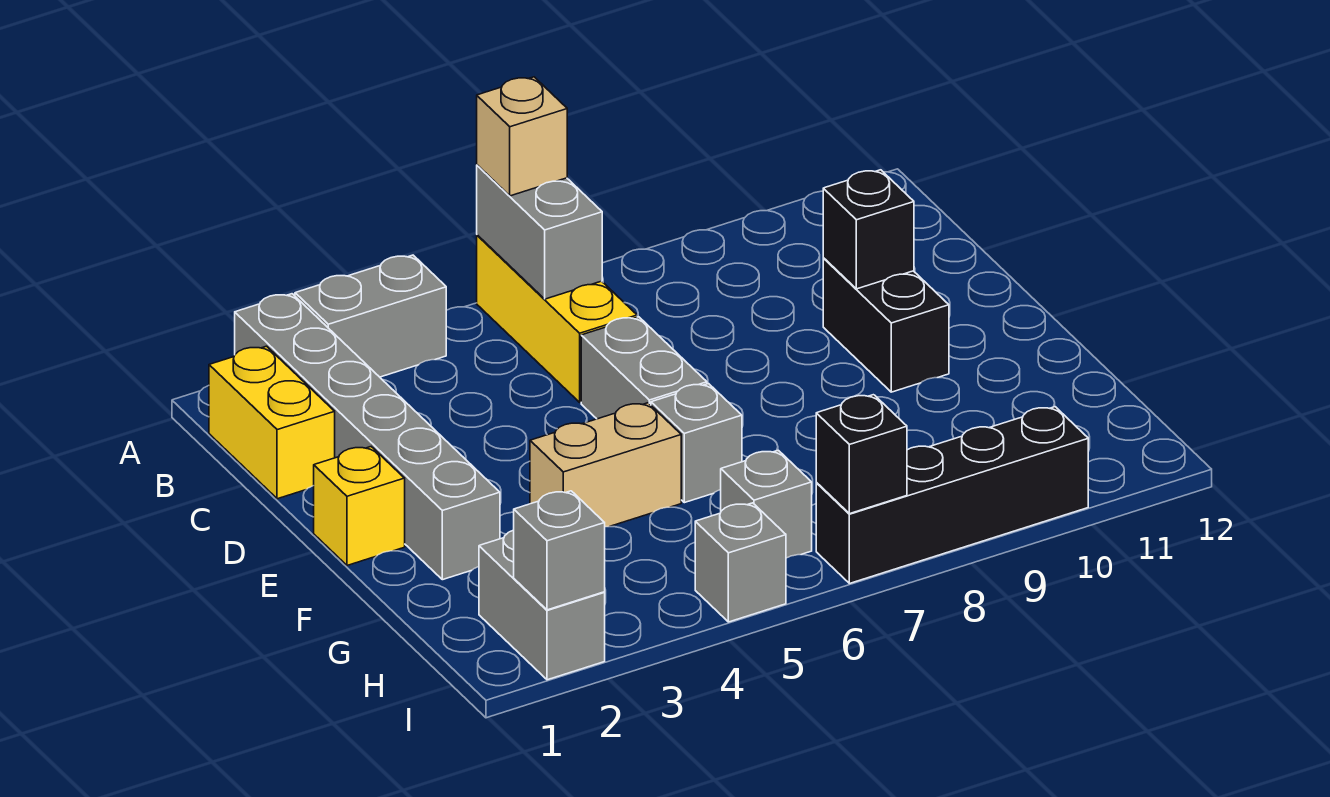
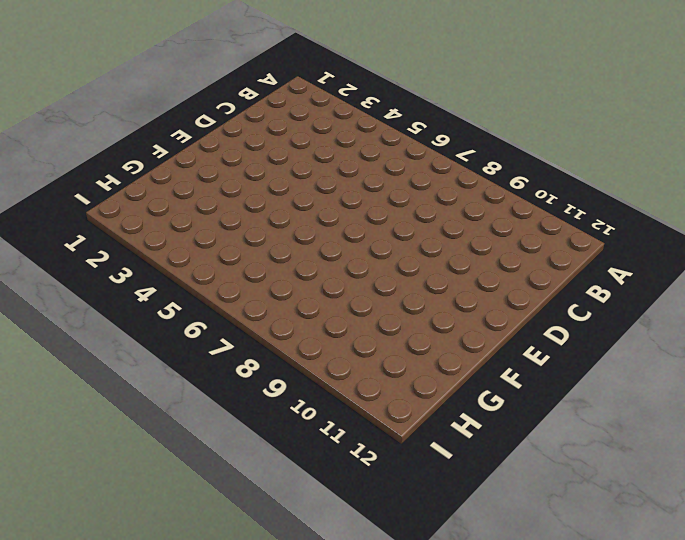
none -> grey 1x6 brick [235,294,500,580]
none -> grey 1x2 brick [295,255,446,377]
none -> yellow 1x3 brick [477,235,637,402]

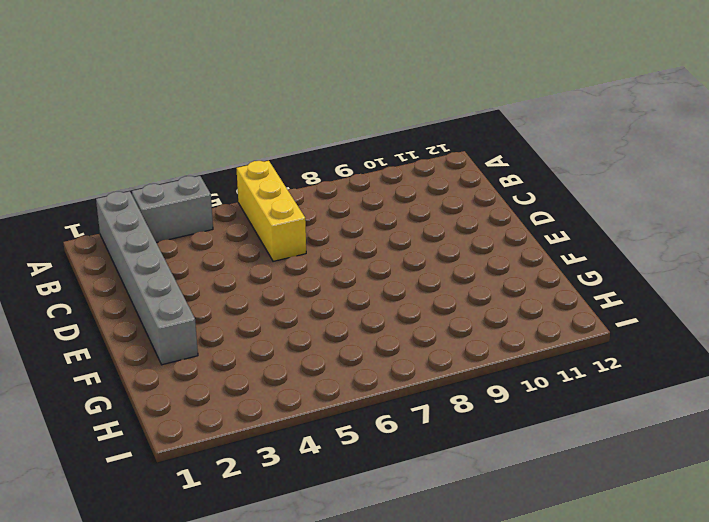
none -> yellow 1x2 brick [209,346,335,499]
none -> grey 1x2 brick [581,317,707,419]
none -> black 1x2 brick [823,258,949,392]

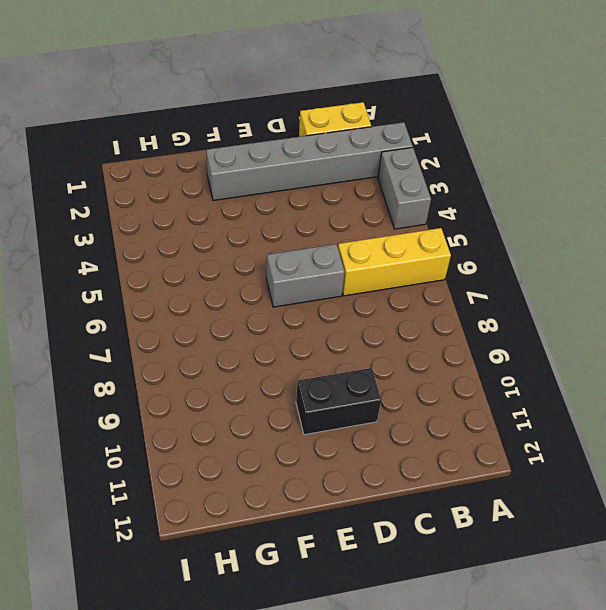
none -> yellow 1x1 brick [314,447,405,565]
none -> tan 1x2 brick [530,403,681,527]
none -> grey 1x1 brick [651,384,742,503]

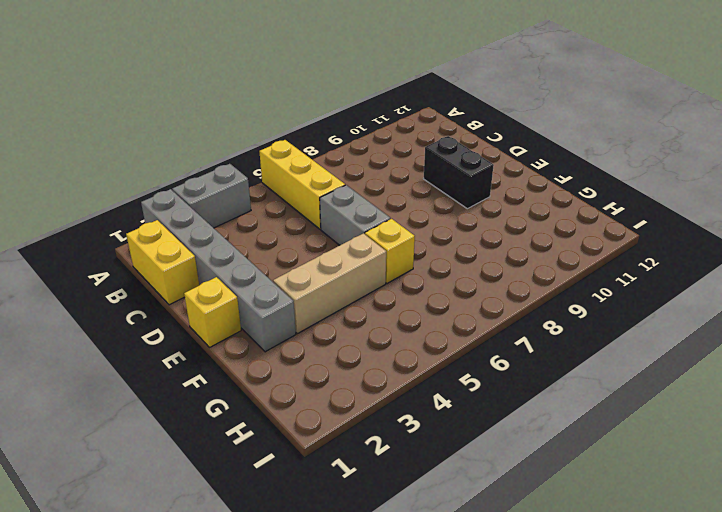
tan 1x3 brick [273,233,386,334] -> tan 1x2 brick [530,403,681,527]
yellow 1x1 brick [365,219,415,283] -> grey 1x1 brick [651,384,742,503]
none -> grey 1x2 brick [479,530,605,680]
none -> grey 1x1 brick [721,450,812,558]
none -> grey 1x1 brick [695,503,786,622]

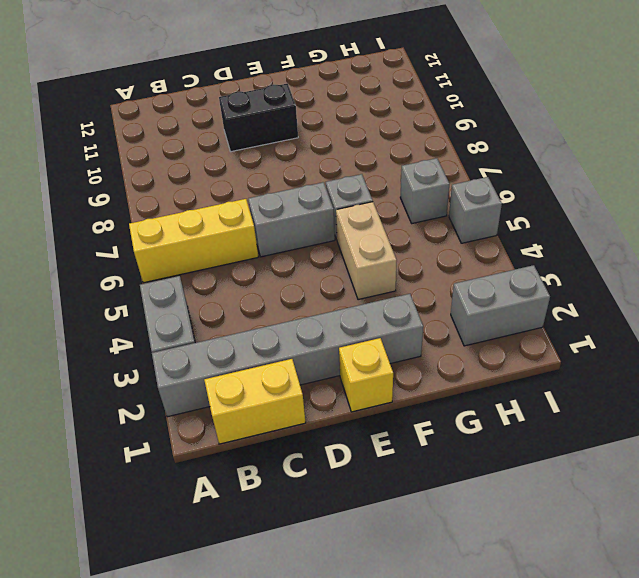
none -> black 1x4 brick [816,407,1088,584]
none -> grey 1x2 brick [477,165,602,299]
none -> black 1x1 brick [823,170,914,289]

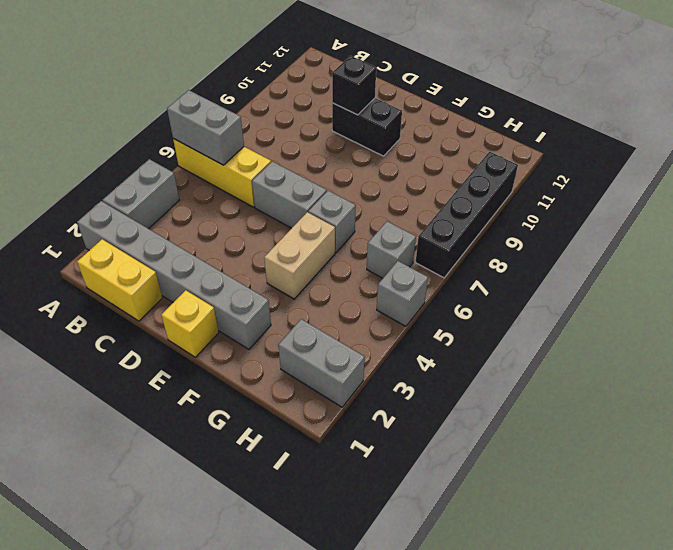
none -> grey 1x1 brick [514,491,605,610]
none -> black 1x1 brick [816,395,907,514]
none -> tan 1x1 brick [477,77,567,196]

